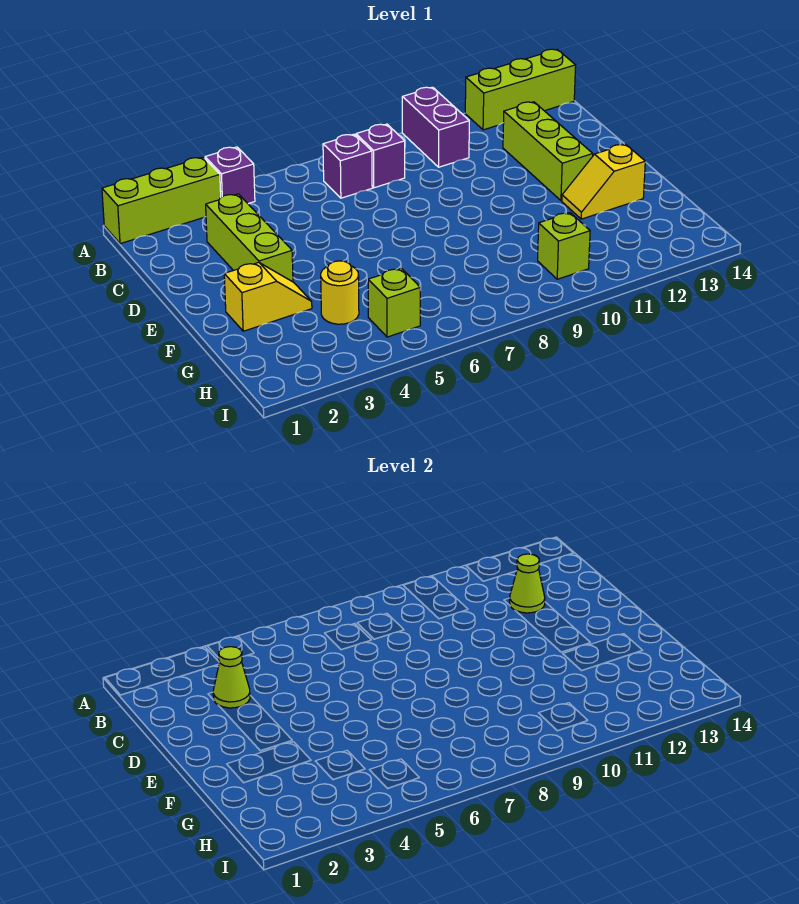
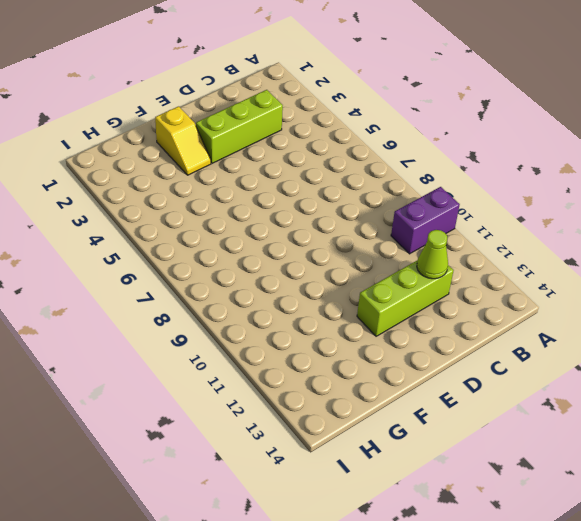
none -> lime 1x3 brick [102,157,221,244]
none -> purple 1x1 brick [205,147,255,204]
none -> lime 1x3 brick [465,49,576,130]

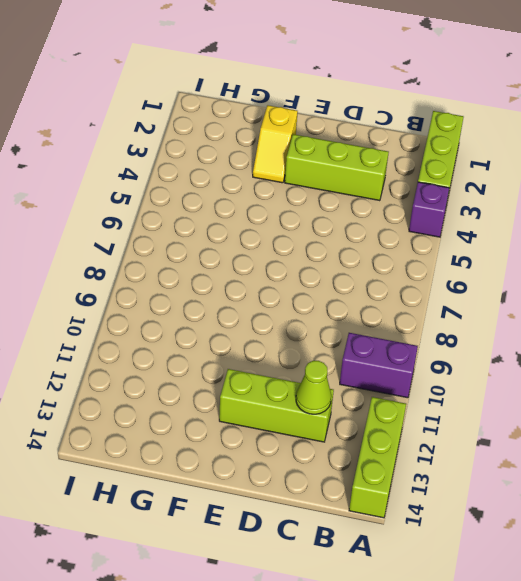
none -> purple 1x1 brick [323,134,372,198]
none -> purple 1x1 brick [356,124,405,188]
none -> yellow 1x2 slope [562,144,645,219]

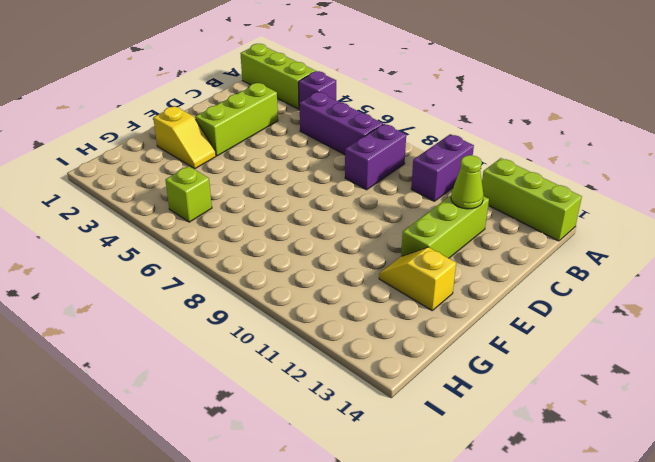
purple 1x3 brick [300,92,383,155] -> purple 1x1 brick [323,134,372,198]
purple 1x2 brick [345,124,406,190] -> purple 1x1 brick [356,124,405,188]
none -> yellow 1x1 round brick [321,261,359,324]
none -> lime 1x1 brick [538,213,590,279]
none -> lime 1x1 cone [213,647,250,708]

